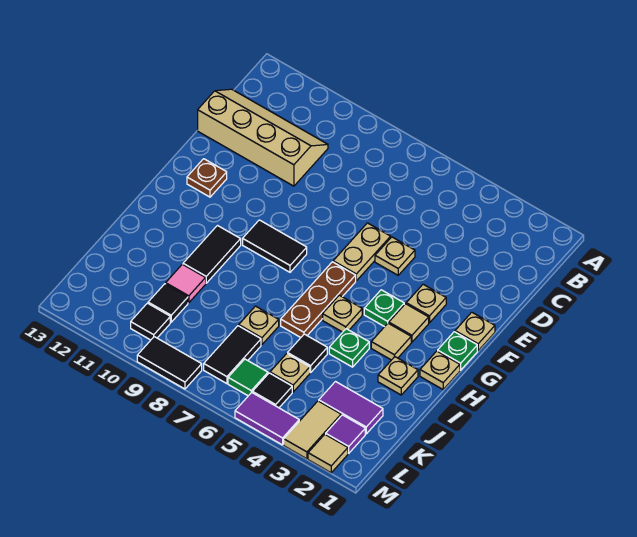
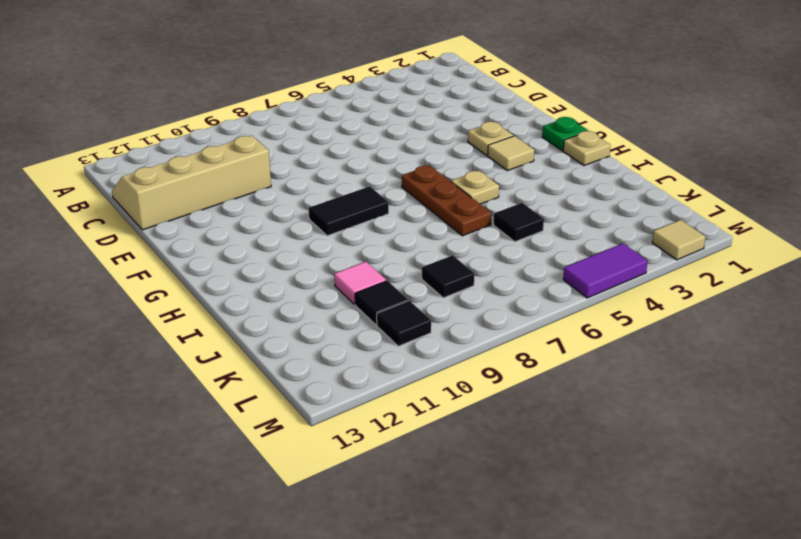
black 1x1 tile [422,255,474,298] -> black 1x1 tile moved to [252,373,292,408]
none -> tan 1x1 plate [375,237,415,275]
none -> tan 1x2 plate [333,223,391,281]
none -> tan 1x1 plate [455,312,495,351]
none -> brown 1x1 plate [187,159,227,197]

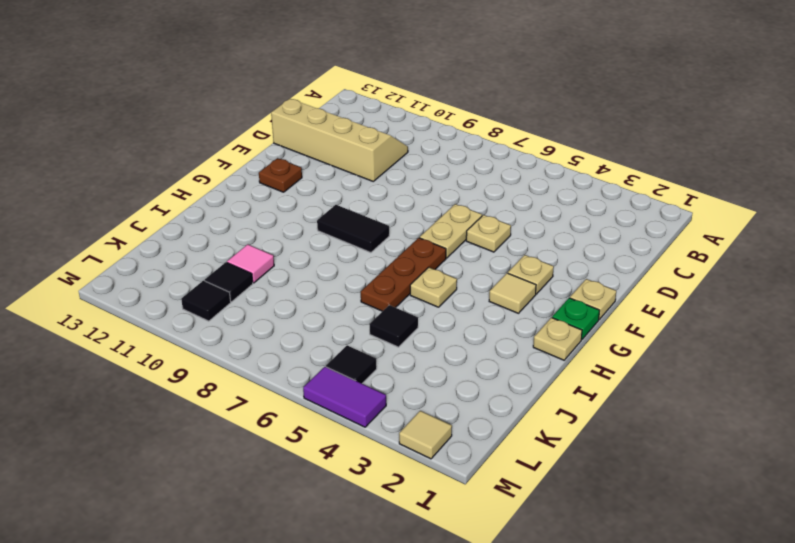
none -> green 1x1 plate [364,290,404,327]
none -> tan 1x1 tile [371,323,411,360]
none -> black 1x2 tile [183,226,241,283]
none -> tan 1x1 plate [378,357,418,395]

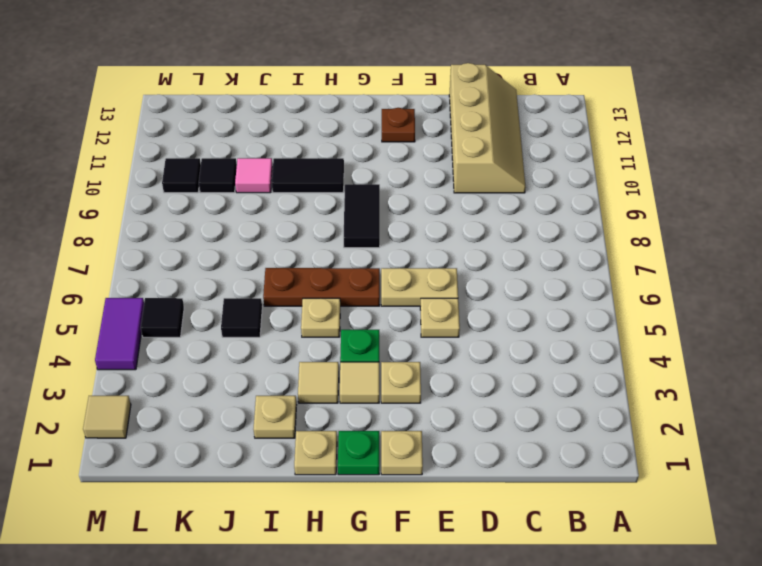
none -> green 1x1 plate [329,329,369,367]
none -> tan 1x1 plate [239,306,279,345]
none -> purple 1x2 tile [319,382,383,434]
none -> tan 1x1 plate [270,354,310,392]

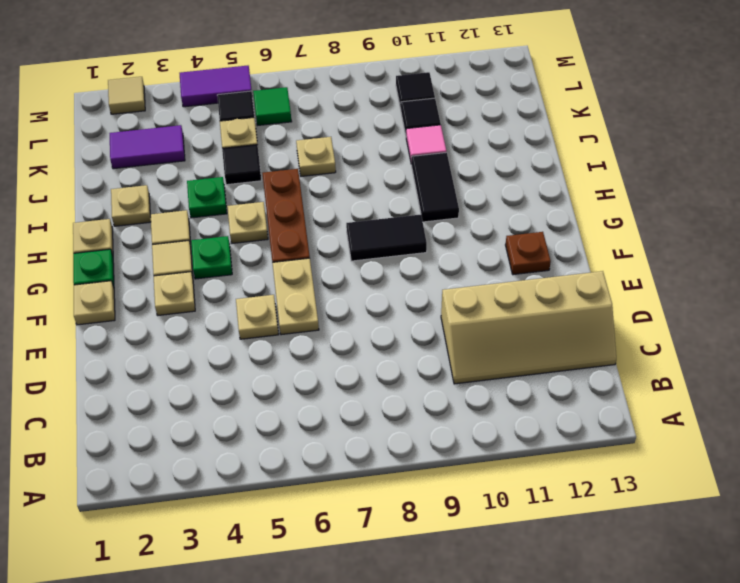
none -> black 1x2 tile [204,326,261,384]
none -> purple 1x1 tile [326,415,365,453]
none -> tan 1x2 tile [284,401,341,459]
none -> black 1x2 tile [137,337,202,389]

